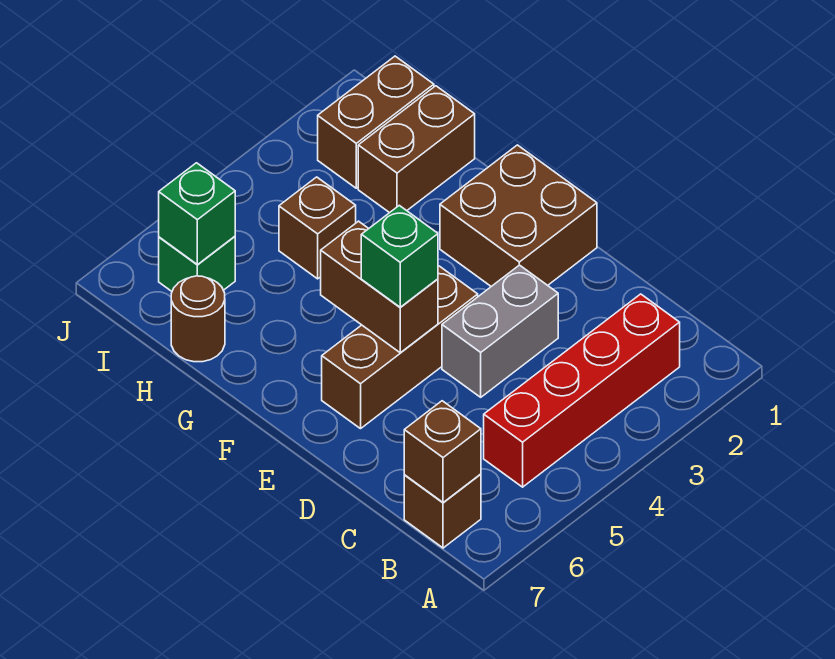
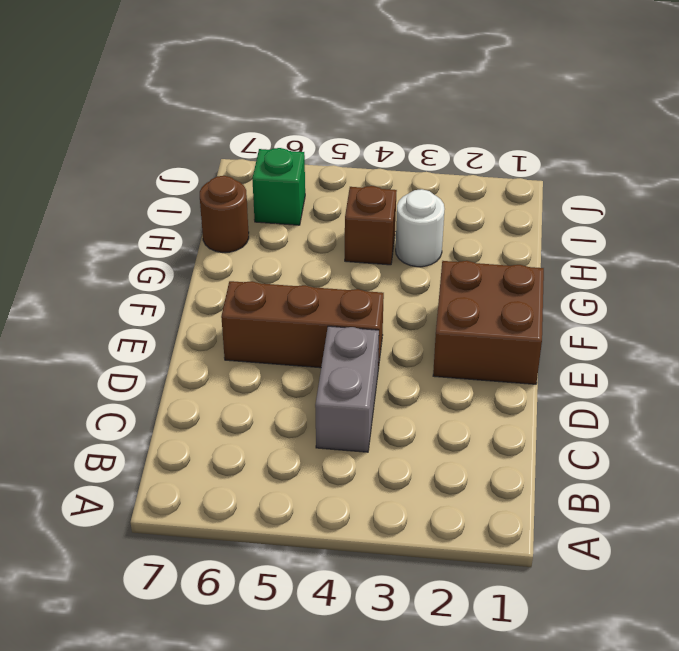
grey 1x2 brick [315,326,379,452] -> grey 1x2 brick turned to [442,265,558,397]
white 1x1 round brick [396,189,444,267] -> none
none -> red 1x4 brick [484,294,680,487]
none -> brown 1x1 brick [404,474,481,548]
none -> brown 1x2 brick [358,86,475,213]

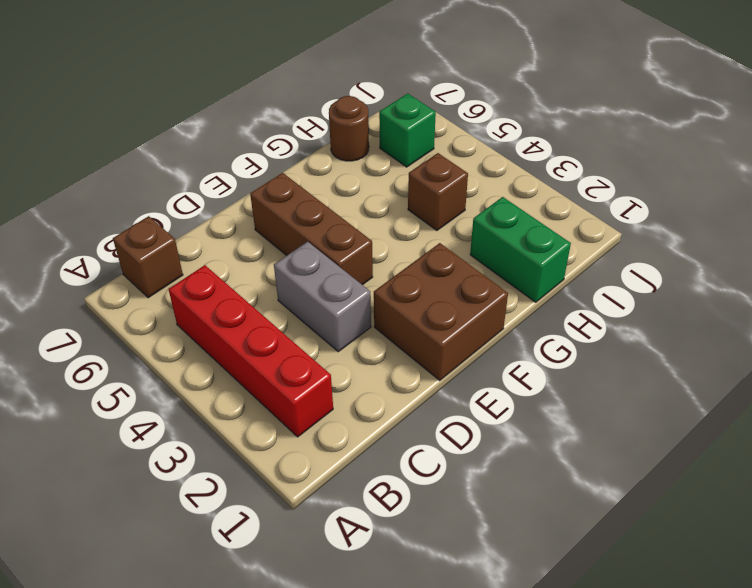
green 1x2 brick [470,197,571,302] -> brown 1x2 brick [358,86,475,213]
none -> brown 1x2 brick [318,56,434,188]
none -> brown 1x1 brick [404,401,481,502]
none -> brown 1x2 brick [321,221,438,353]

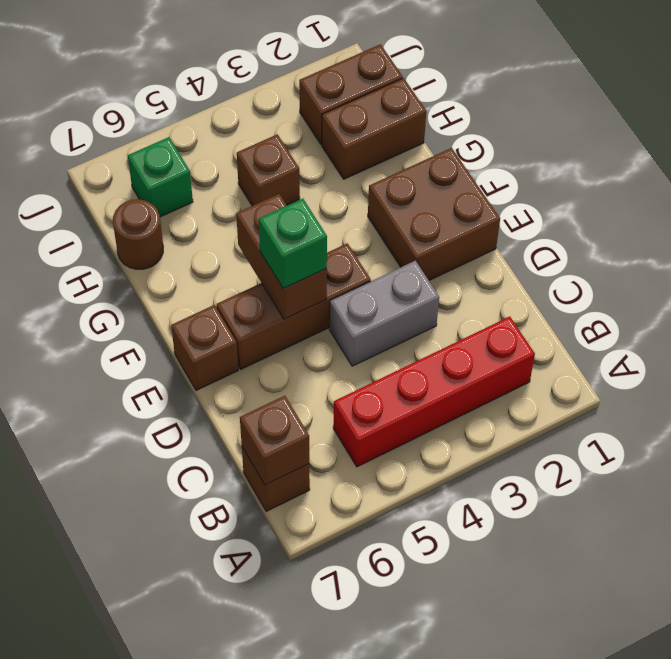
brown 1x1 brick [171,305,238,390] -> none
none -> green 1x1 brick [159,163,235,265]

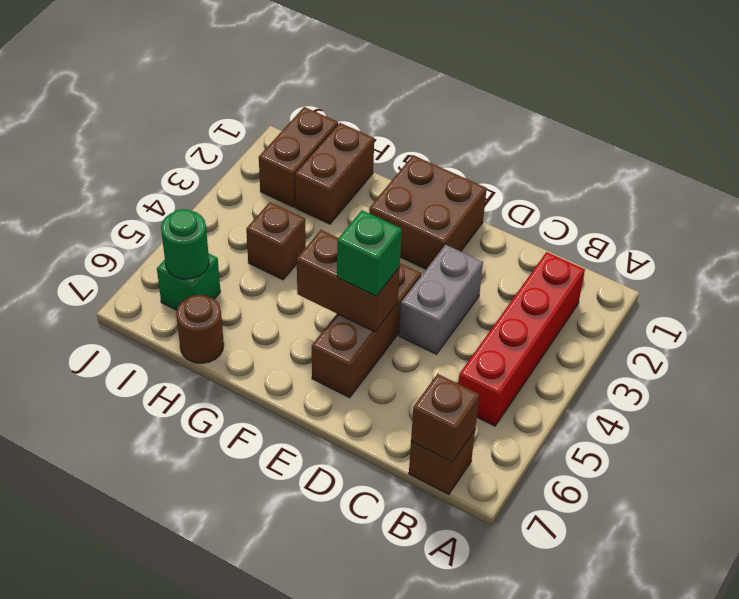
green 1x1 round brick [161,209,209,279] -> green 1x1 brick [159,163,235,265]

